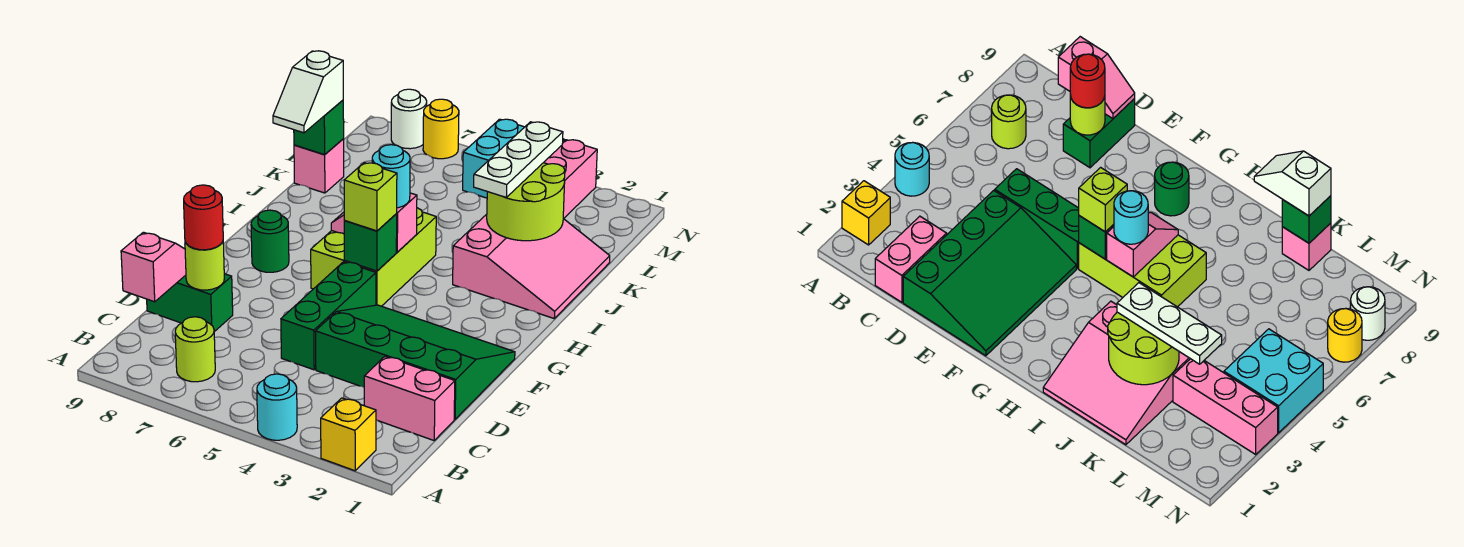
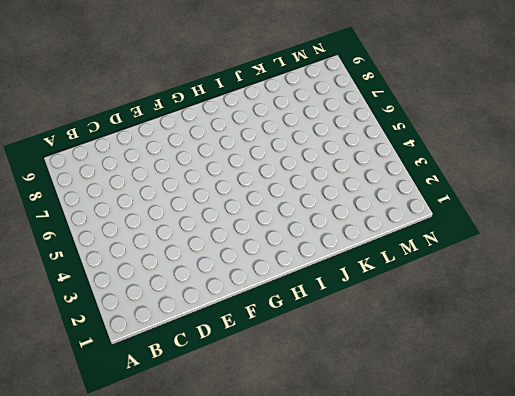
none -> yellow 1x1 brick [321,398,376,471]
none -> cyan 1x1 round brick [257,374,297,440]
none -> lime 1x1 round brick [175,317,215,382]

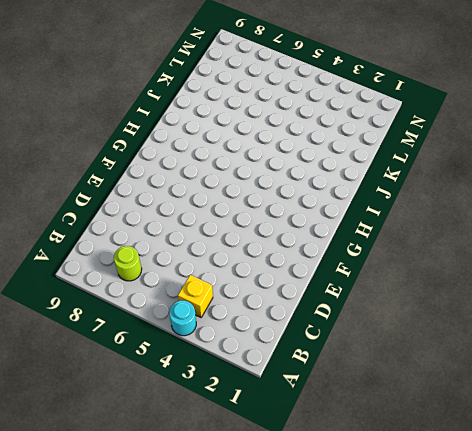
yellow 1x1 brick [178,275,213,317] -> yellow 1x1 brick moved to [321,398,376,471]
none -> pink 1x2 brick [364,356,455,440]
none -> green 3x4 slope [315,305,515,419]
none -> green 1x3 brick [281,262,376,370]

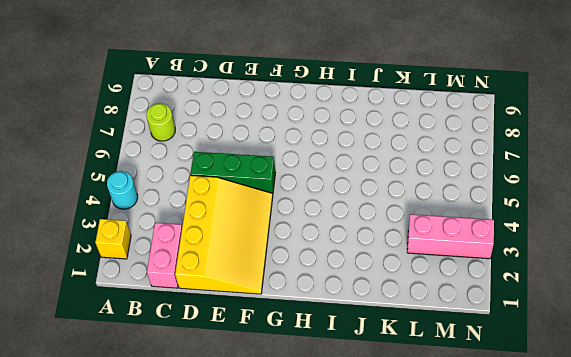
yellow 3x4 slope [175,175,273,294] -> green 3x4 slope [315,305,515,419]
none -> green 1x2 brick [147,274,233,332]
none -> lime 2x3 brick [311,208,436,306]
none -> green 1x1 round brick [251,210,289,272]

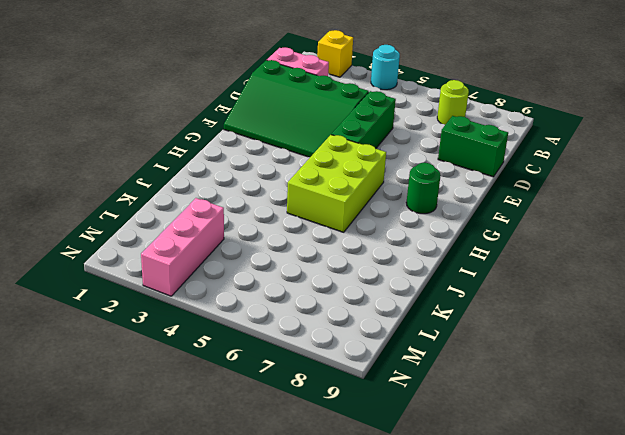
none -> pink 3x3 slope [453,214,610,318]
none -> pink 1x1 brick [294,139,344,193]
none -> cyan 2x2 brick [463,119,564,198]

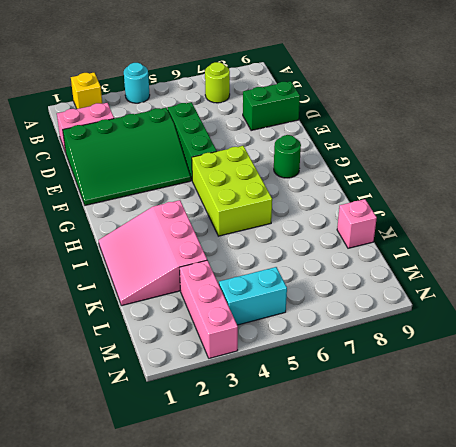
cyan 1x2 brick [219,267,287,325] -> cyan 2x2 brick [463,119,564,198]
none -> yellow 1x1 round brick [423,99,459,159]
none -> white 1x1 round brick [391,89,427,149]
none -> pink 1x2 slope [121,232,186,302]

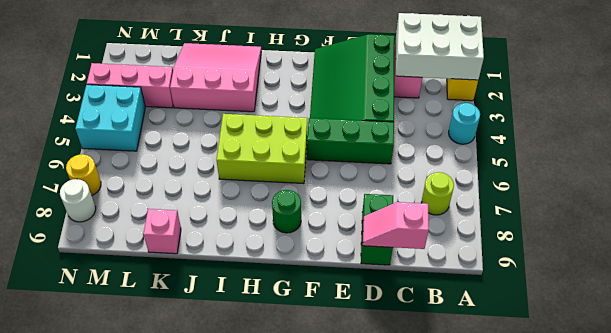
white 2x3 brick [396,13,484,80] -> none
none -> lime 1x1 round brick [185,242,224,290]
none -> green 1x1 brick [344,214,397,271]
none -> pink 1x2 slope [331,193,417,252]

